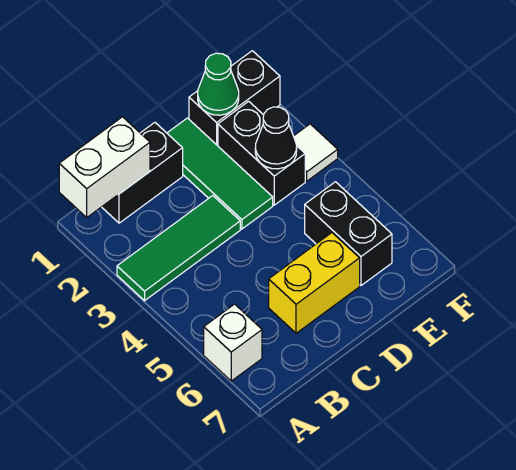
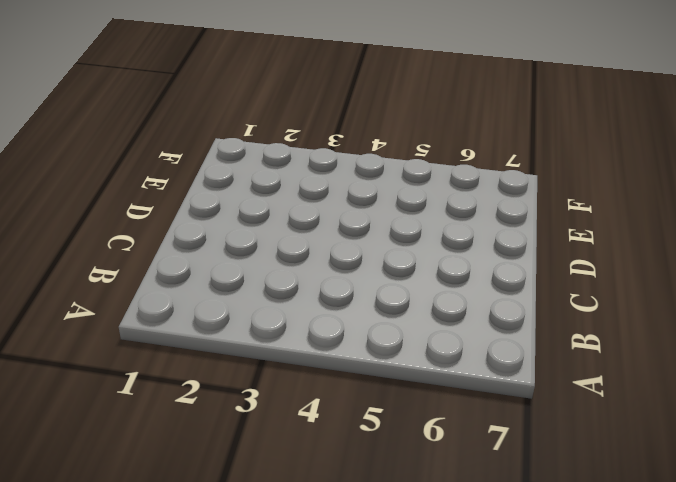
none -> green 1x3 tile [117,196,240,301]
none -> white 1x1 brick [204,304,262,381]
none -> black 1x2 brick [102,123,183,223]

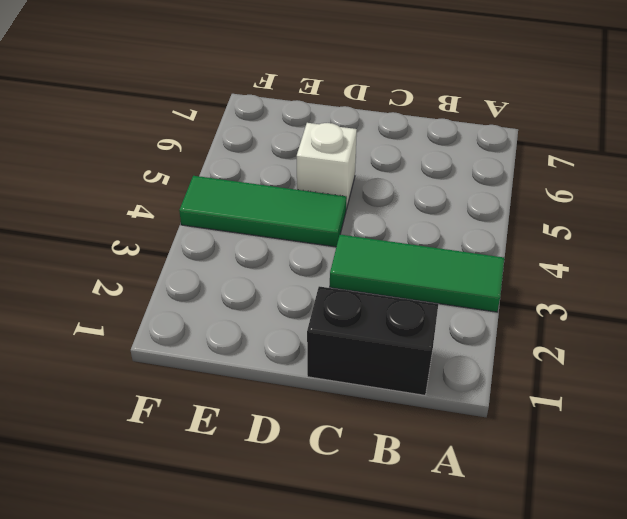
green 1x3 tile [179,176,347,247] -> green 1x3 tile turned to [167,118,273,229]
white 1x1 brick [297,123,357,209] -> white 1x1 brick moved to [204,304,262,381]
none -> yellow 1x2 brick [269,233,360,333]
none -> black 1x2 brick [189,51,280,146]
none -> black 1x2 brick [218,101,305,205]

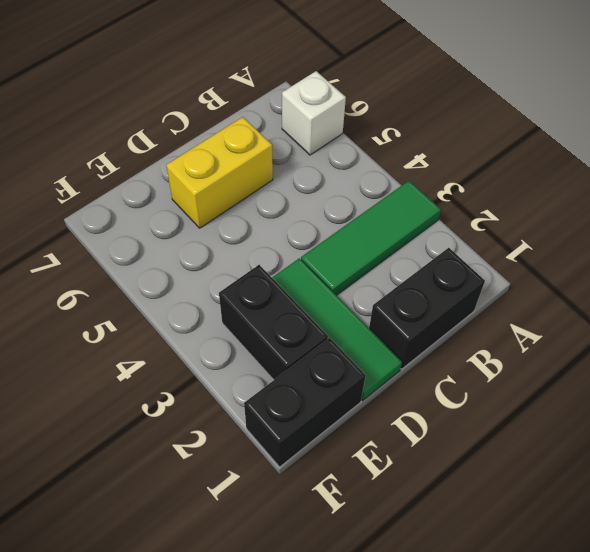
none -> black 1x2 brick [305,182,392,285]
none -> white 1x1 tile [294,124,338,181]
none -> white 1x2 brick [59,117,150,217]

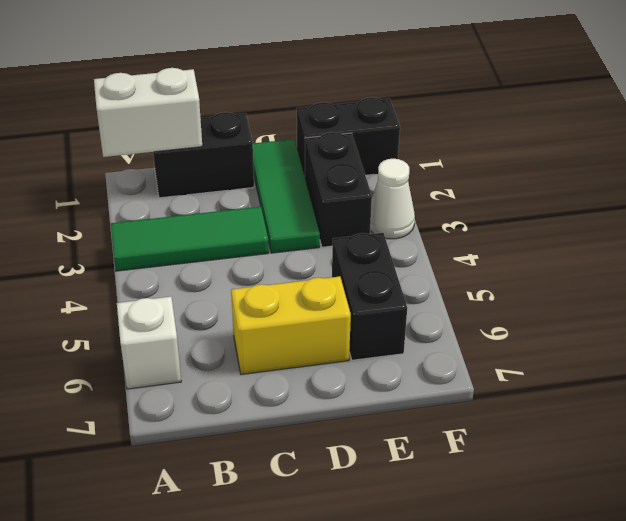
white 1x1 cone [370,159,415,239] -> white 1x1 tile [294,124,338,181]
none -> green 1x1 cone [198,53,239,115]
none -> black 1x1 cone [255,107,297,169]

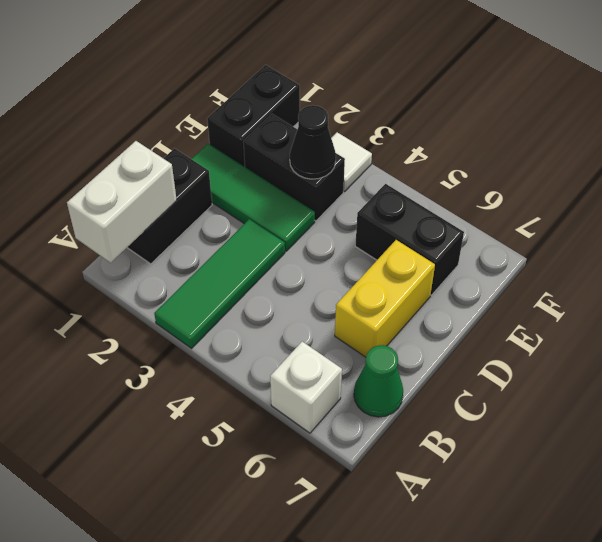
green 1x1 cone [354,345,403,417] -> green 1x1 cone moved to [198,53,239,115]

